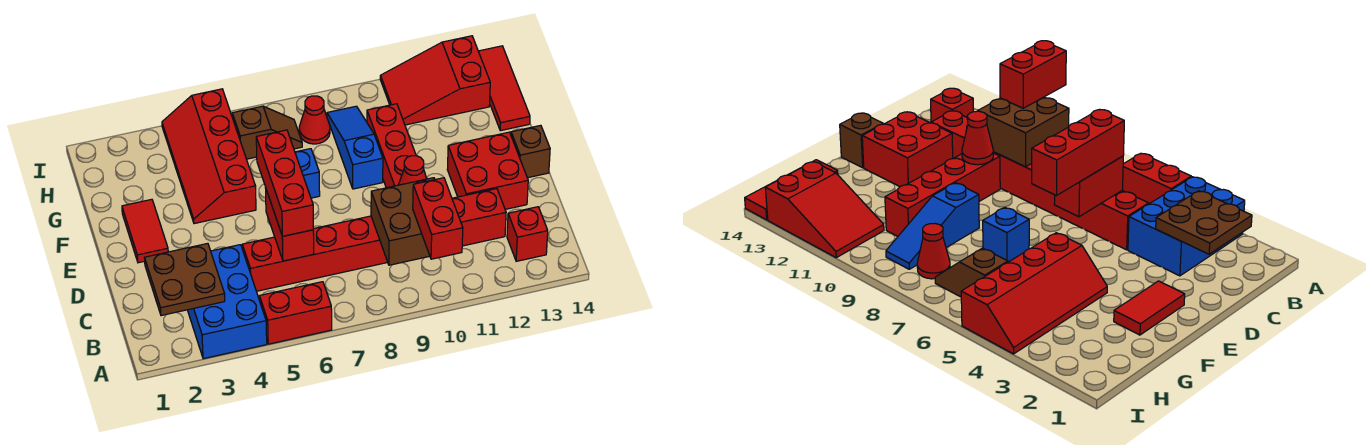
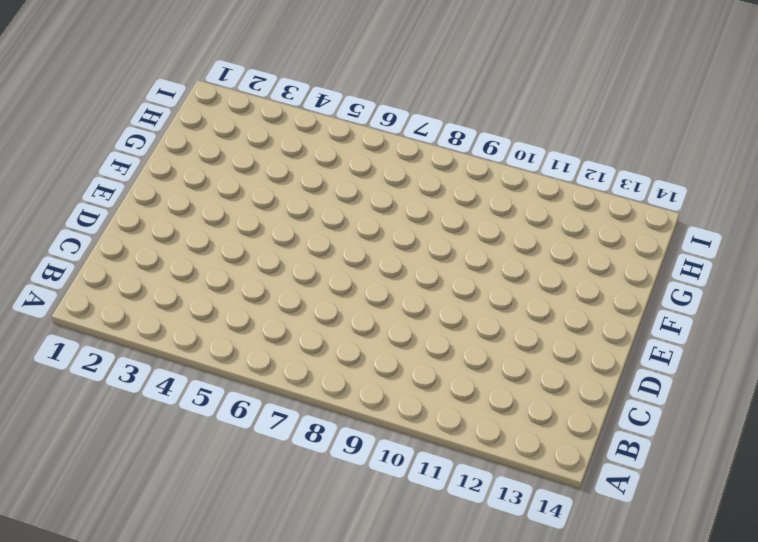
none -> blue 2x3 brick [188,245,267,359]
none -> red 1x2 brick [259,282,332,344]
none -> red 1x1 brick [507,207,548,261]

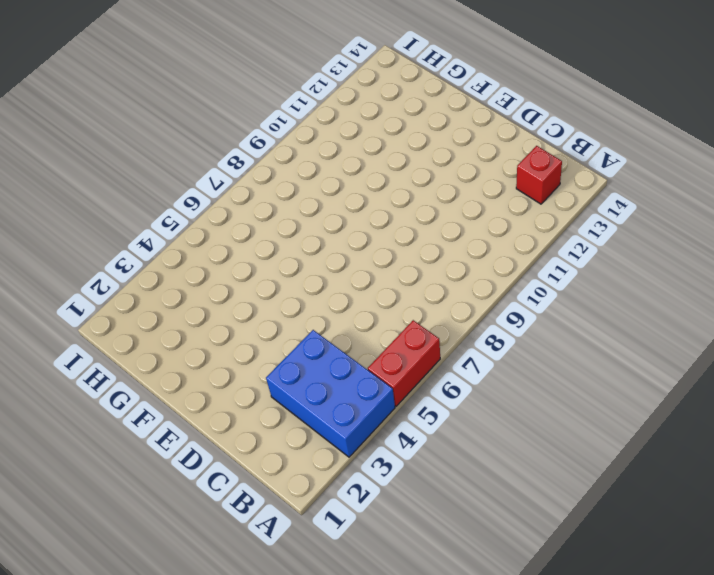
none -> red 1x8 brick [242,189,506,291]
none -> red 1x4 brick [367,104,416,188]
none -> red 2x2 brick [447,132,528,209]

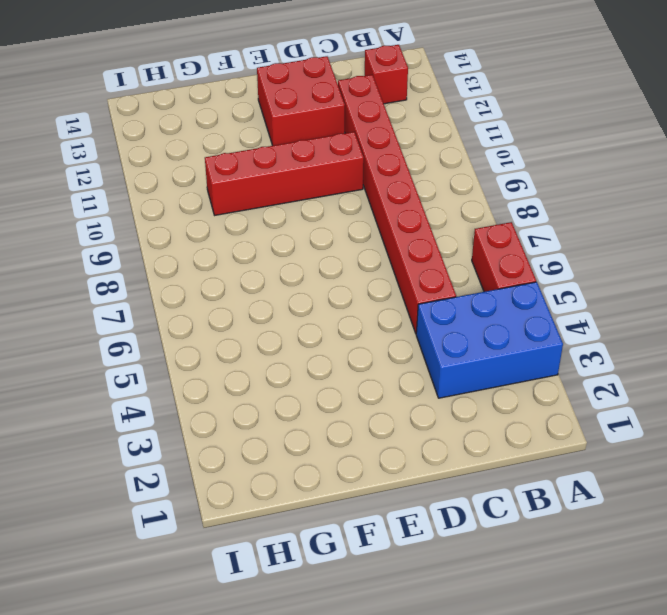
none -> red 1x2 tile [122,199,168,263]
none -> brown 1x1 brick [511,125,550,178]
none -> red 2x4 slope [162,89,256,224]

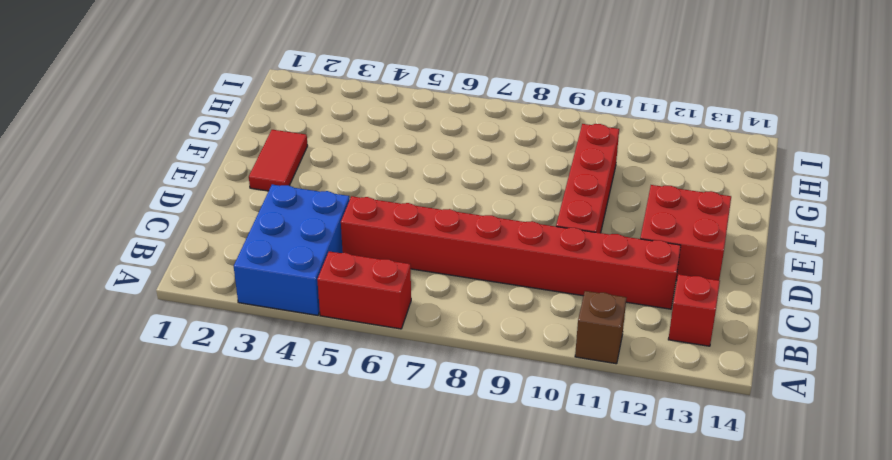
brown 1x1 brick [575,291,626,364] -> brown 1x1 brick moved to [511,125,550,178]
none -> red 2x4 slope [162,89,256,224]
none -> blue 1x1 brick [295,149,320,198]
none -> blue 1x3 slope [327,106,383,189]

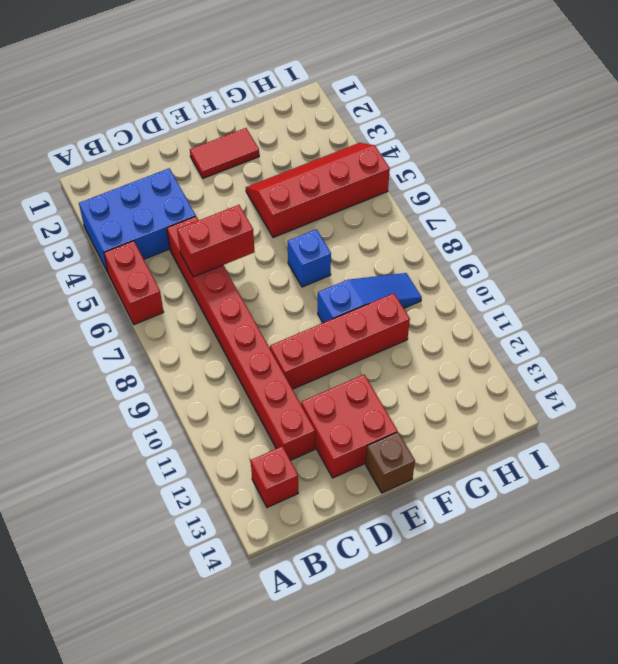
none -> red 1x3 tile [478,46,530,131]
none -> brown 1x2 slope [232,106,302,159]
none -> red 1x1 cone [299,96,330,144]

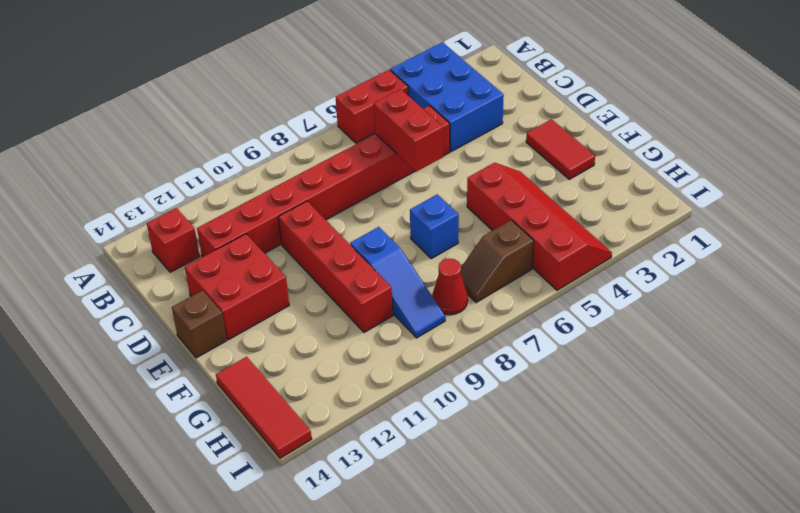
none -> red 2x3 slope [380,36,490,125]
none -> brown 2x2 plate [145,243,225,316]
none -> brown 2x2 brick [371,178,435,265]

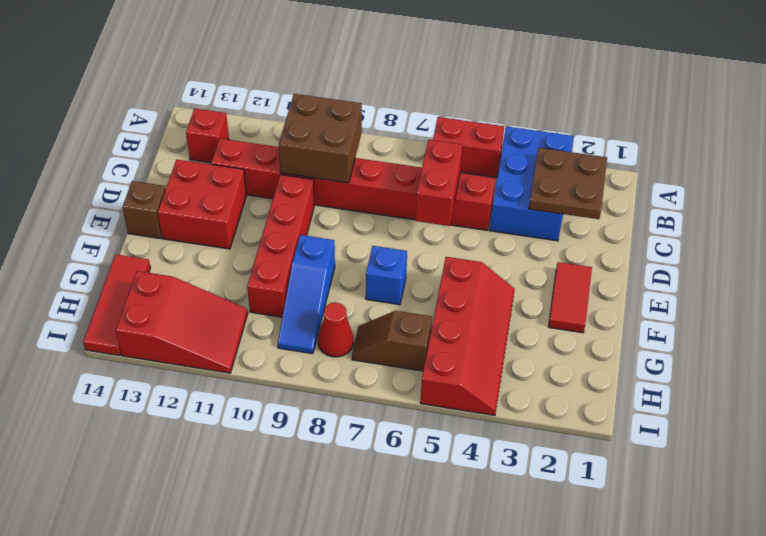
none -> red 1x1 cone [399,156,427,185]
none -> red 1x2 brick [413,178,463,259]
none -> red 1x3 brick [256,130,313,236]

